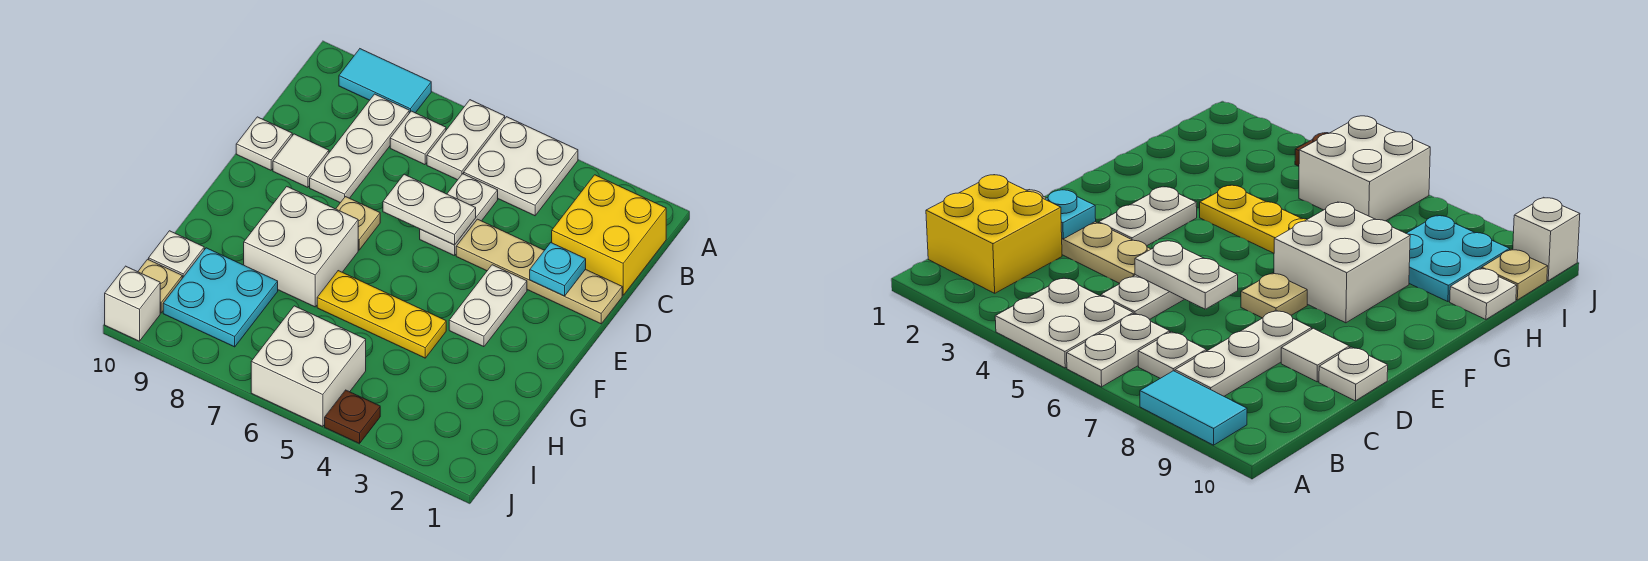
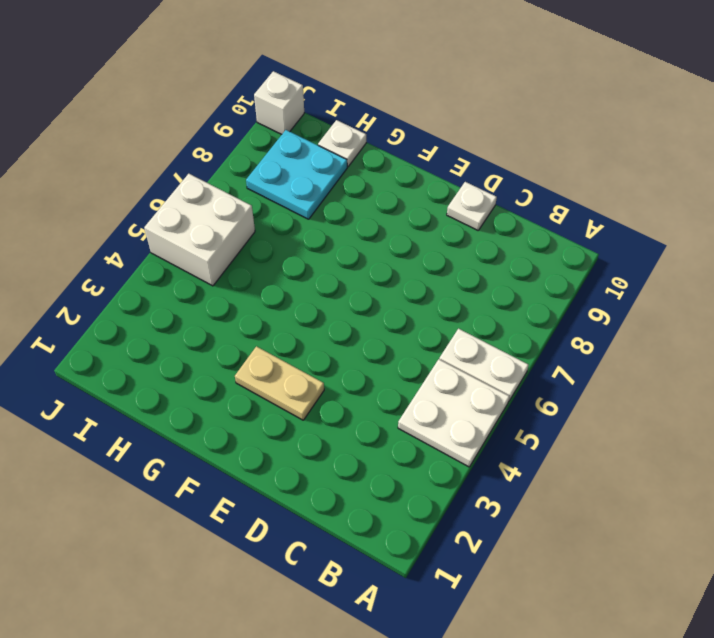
tan 1x2 plate [235,346,324,420] -> white 1x2 plate [449,265,527,347]
none -> cyan 1x2 tile [339,49,431,113]
none -> yellow 2x2 brick [552,175,666,295]
none -> white 1x1 plate [390,111,446,165]

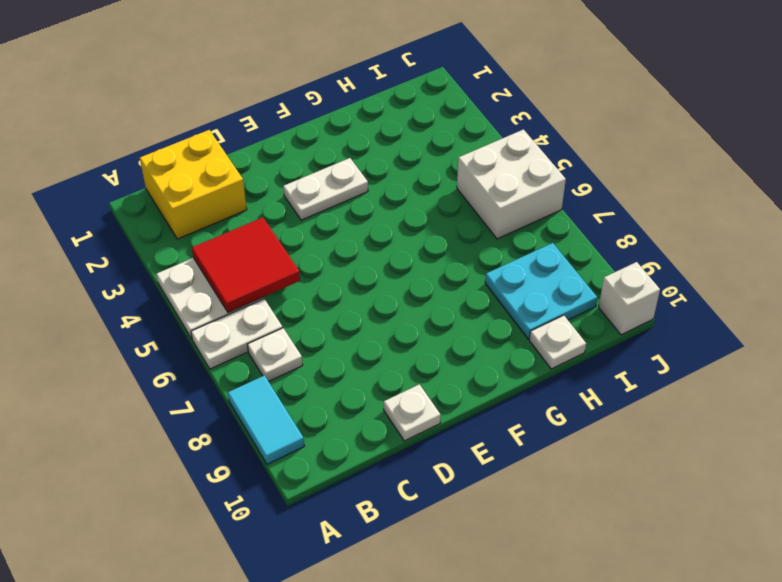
red 2x2 tile [192,217,300,313] -> none
none -> white 1x3 plate [310,94,409,203]
none -> white 1x2 plate [420,174,498,256]
none -> tan 1x4 plate [456,219,622,324]

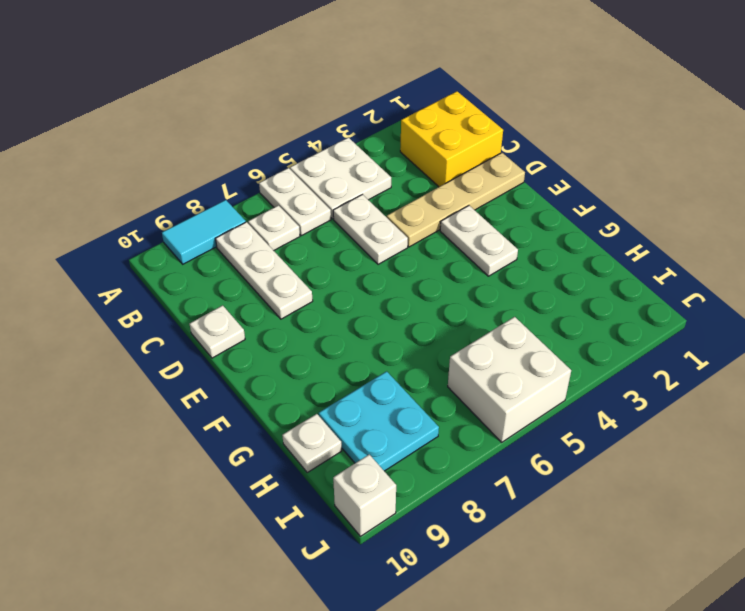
none -> white 1x1 tile [273,134,329,187]
none -> tan 1x1 plate [336,197,380,250]
none -> white 2x2 brick [244,187,358,307]

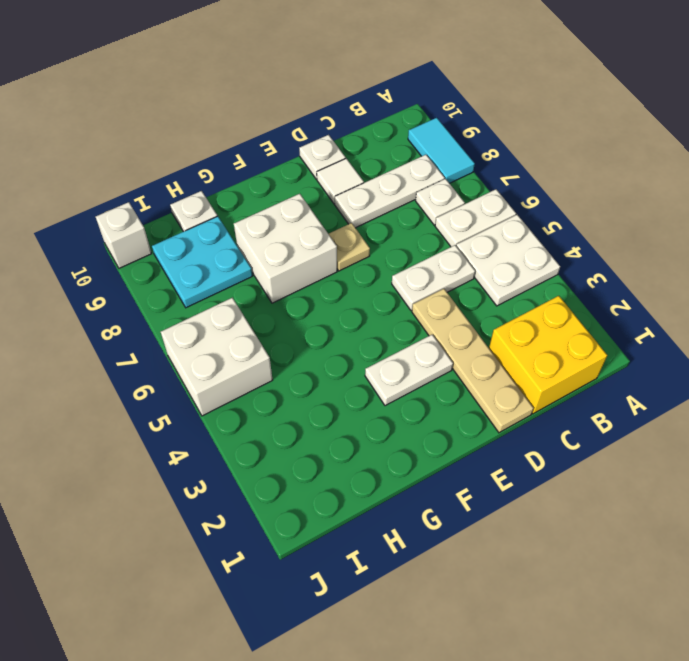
none -> yellow 1x3 plate [317,271,446,358]
none -> tan 1x1 plate [138,259,182,313]
none -> brown 1x1 plate [325,390,380,444]

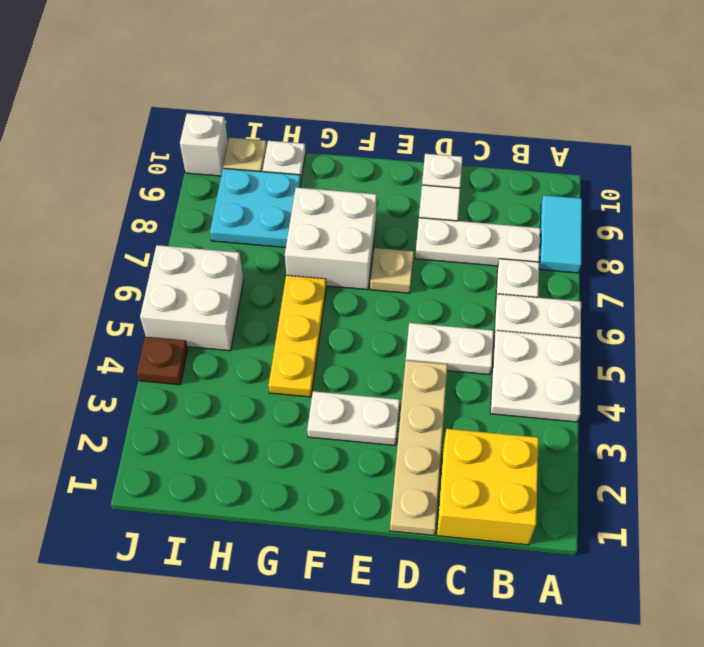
none -> cyan 1x1 plate [530,243,586,296]
none -> white 1x2 plate [383,174,476,245]

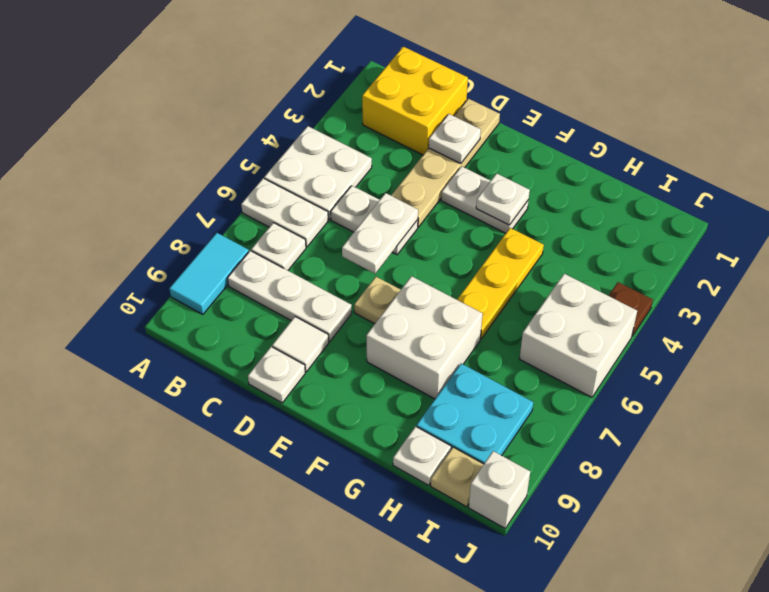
white 1x1 plate [429,114,481,164] -> cyan 1x1 plate [530,243,586,296]
white 1x1 plate [476,173,530,225] -> none

